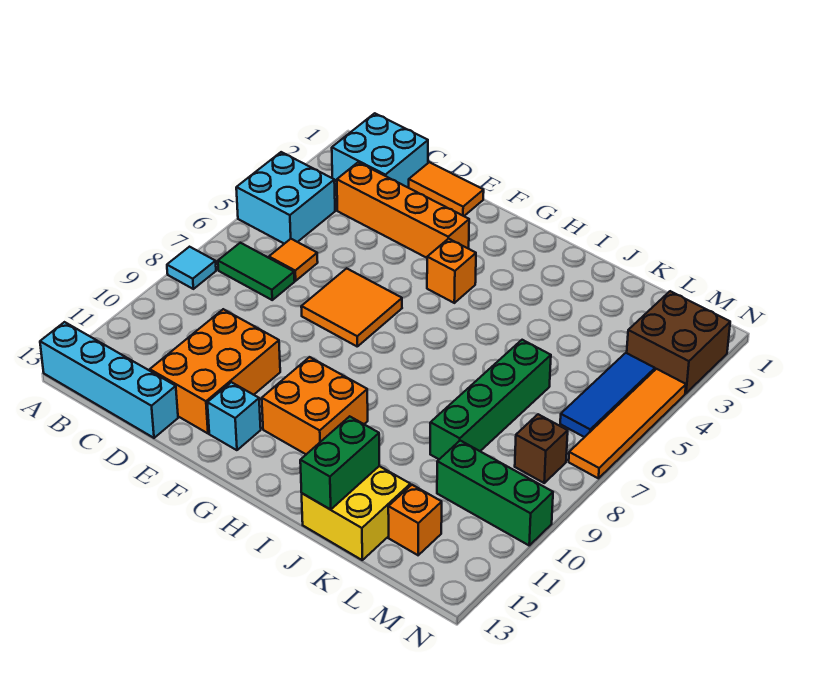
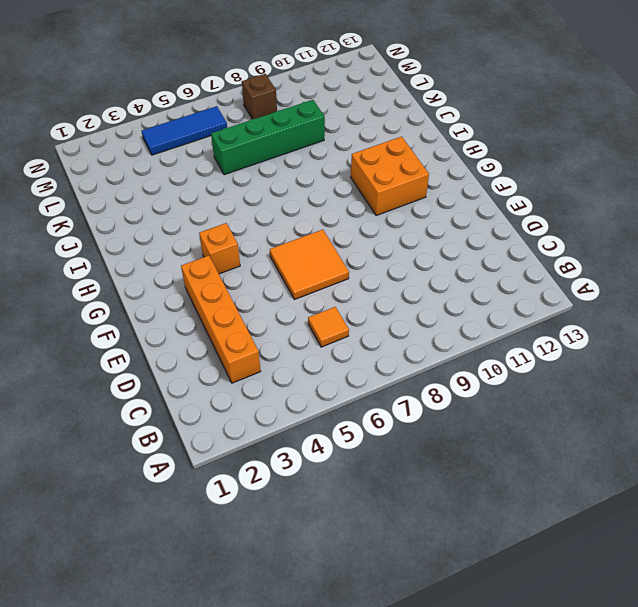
none -> cyan 2x2 brick [236,152,335,244]
none -> cyan 1x1 tile [167,247,216,289]
none -> cyan 1x4 brick [40,322,178,438]

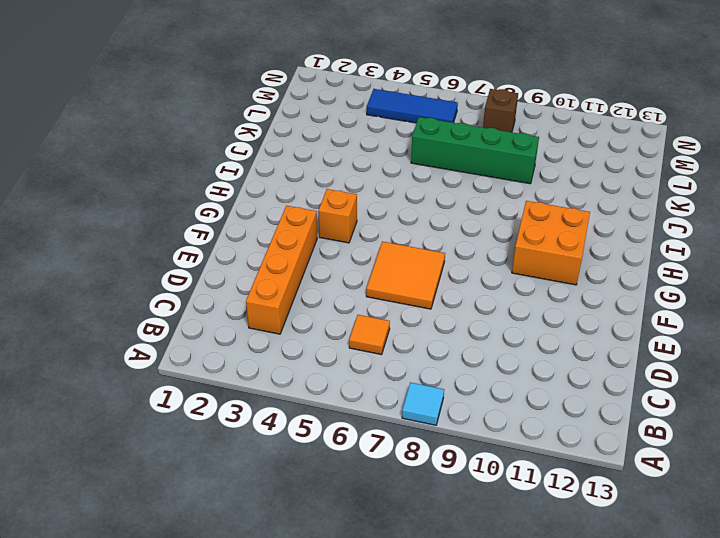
none -> cyan 2x2 brick [236,152,335,244]
none -> cyan 1x4 brick [40,322,178,438]
none -> cyan 2x2 brick [332,113,428,188]

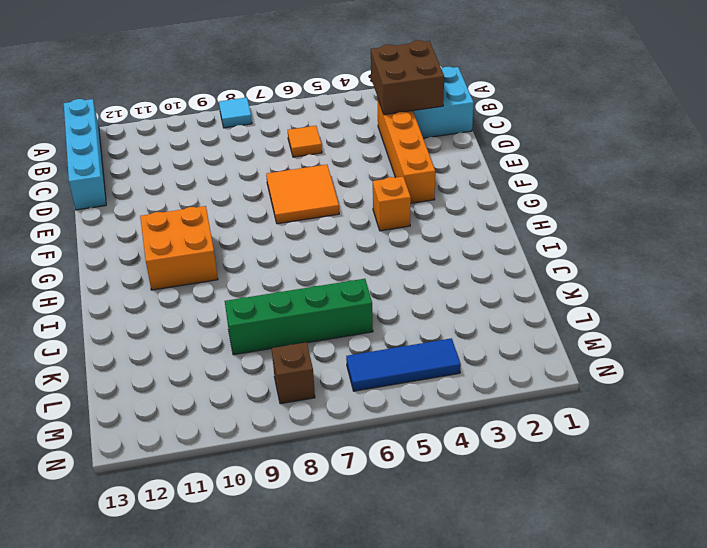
brown 2x2 brick [371,40,444,115] -> brown 2x2 brick moved to [627,291,730,393]
none -> cyan 2x2 brick [236,152,335,244]
none -> green 1x2 tile [218,243,295,300]
none -> orange 1x2 tile [409,162,484,216]

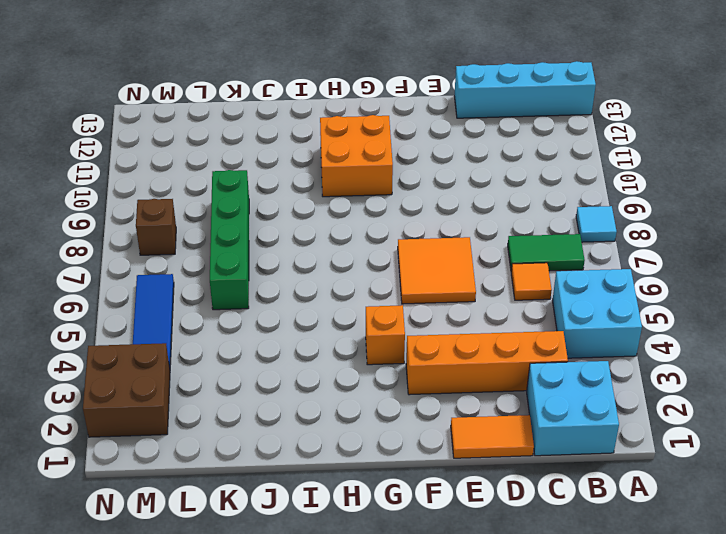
none -> orange 2x3 brick [150,309,280,433]
none -> cyan 1x1 brick [207,382,261,450]
none -> yellow 2x2 brick [302,466,410,560]

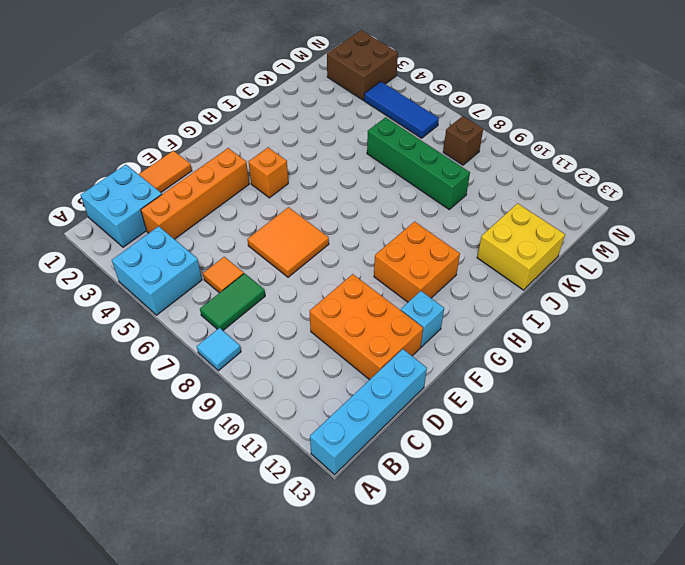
none -> green 1x3 brick [437,441,553,545]
none -> orange 1x1 brick [388,485,442,555]
none -> orange 1x4 tile [569,369,686,478]

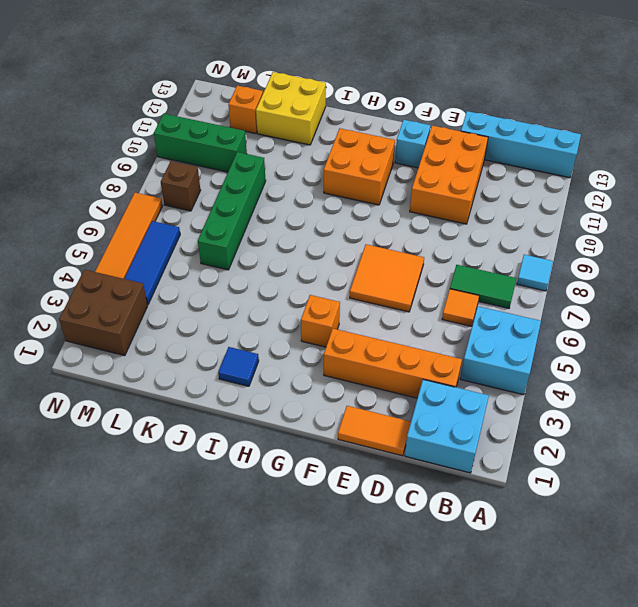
blue 1x1 tile [218,347,259,386] -> none
none -> green 1x2 brick [300,416,379,510]

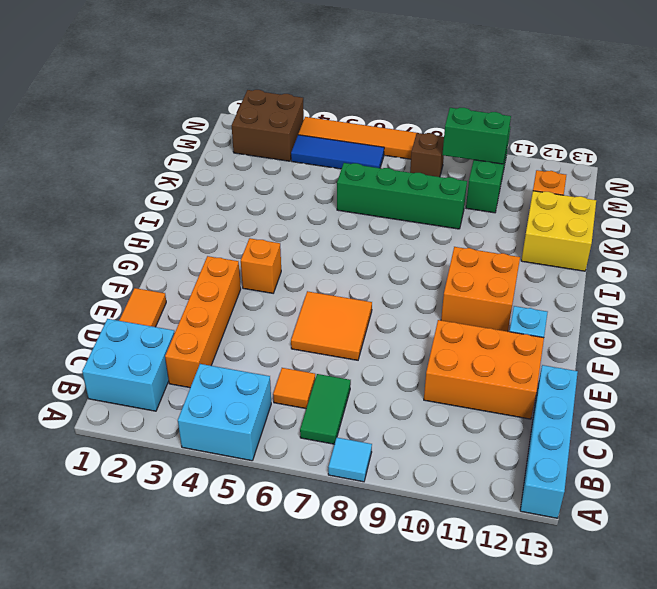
green 1x2 brick [442,108,511,164] -> green 1x2 brick moved to [300,416,379,510]

